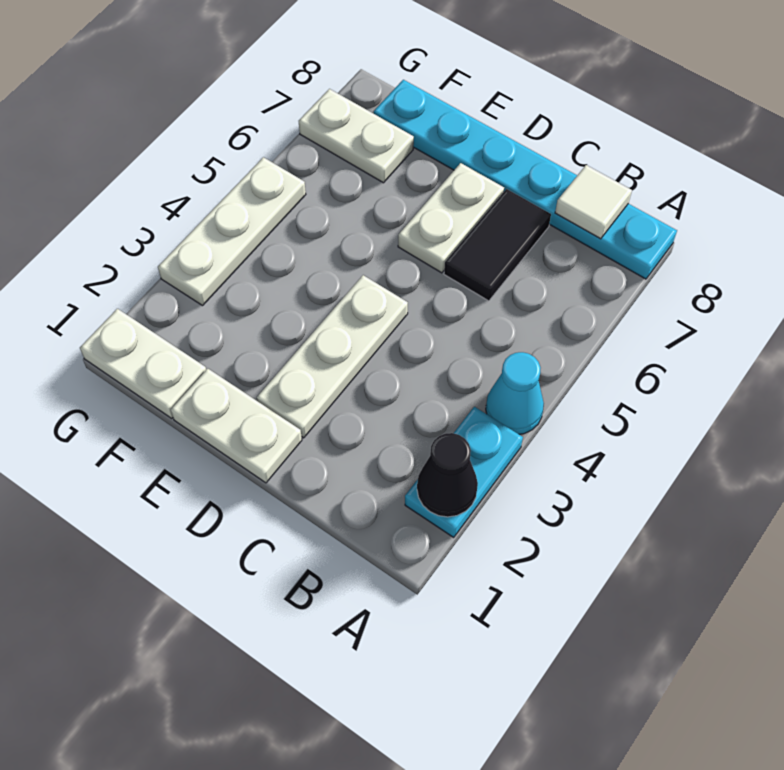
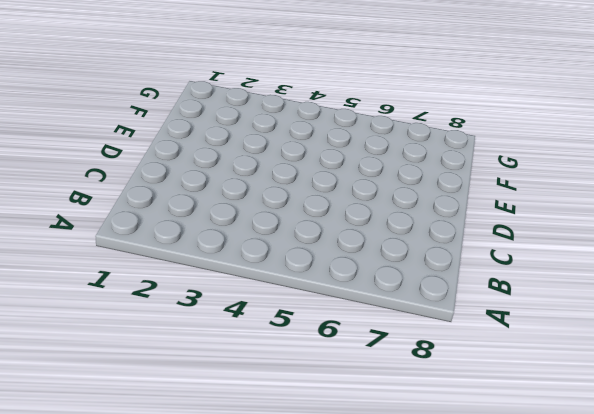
none -> cyan 1x2 plate [405,407,523,537]
none -> cyan 1x1 cone [486,352,544,434]
none -> cyan 1x6 plate [374,80,677,279]

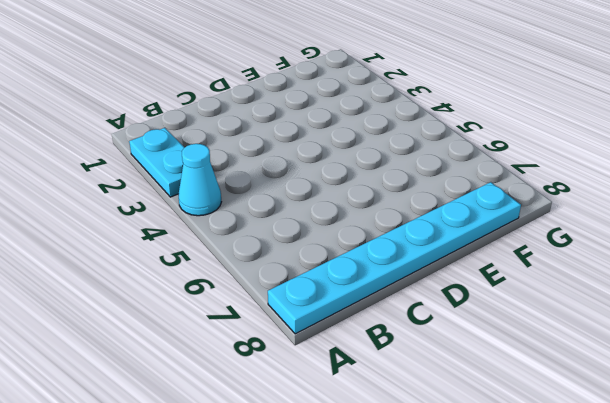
none -> black 1x2 tile [444,189,551,301]
none -> white 1x2 plate [171,369,302,483]
none -> white 1x3 plate [257,275,408,438]

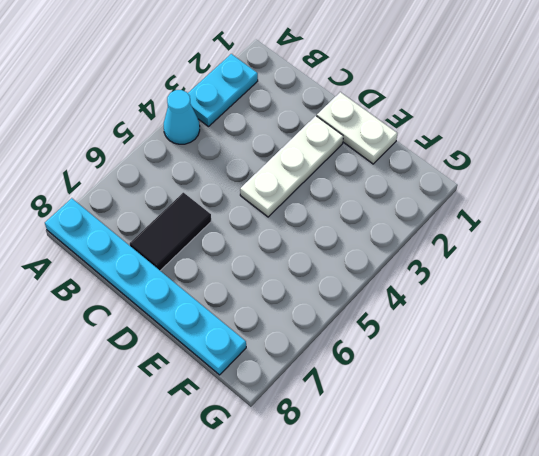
none -> white 1x2 plate [398,163,504,273]
none -> white 1x2 plate [80,309,206,418]
none -> white 1x2 plate [299,89,414,183]

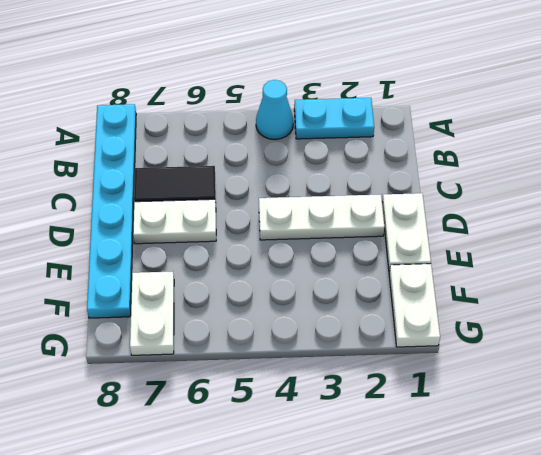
none -> white 1x3 plate [158,157,306,306]
none -> black 1x1 cone [417,433,478,517]
none -> white 1x1 tile [555,165,632,239]

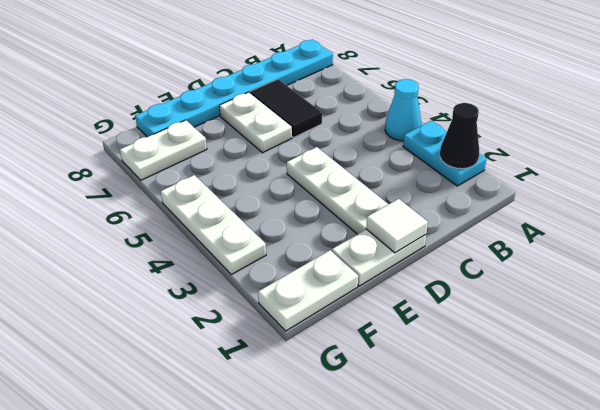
white 1x1 tile [366,199,428,253] -> white 1x1 tile moved to [555,165,632,239]

